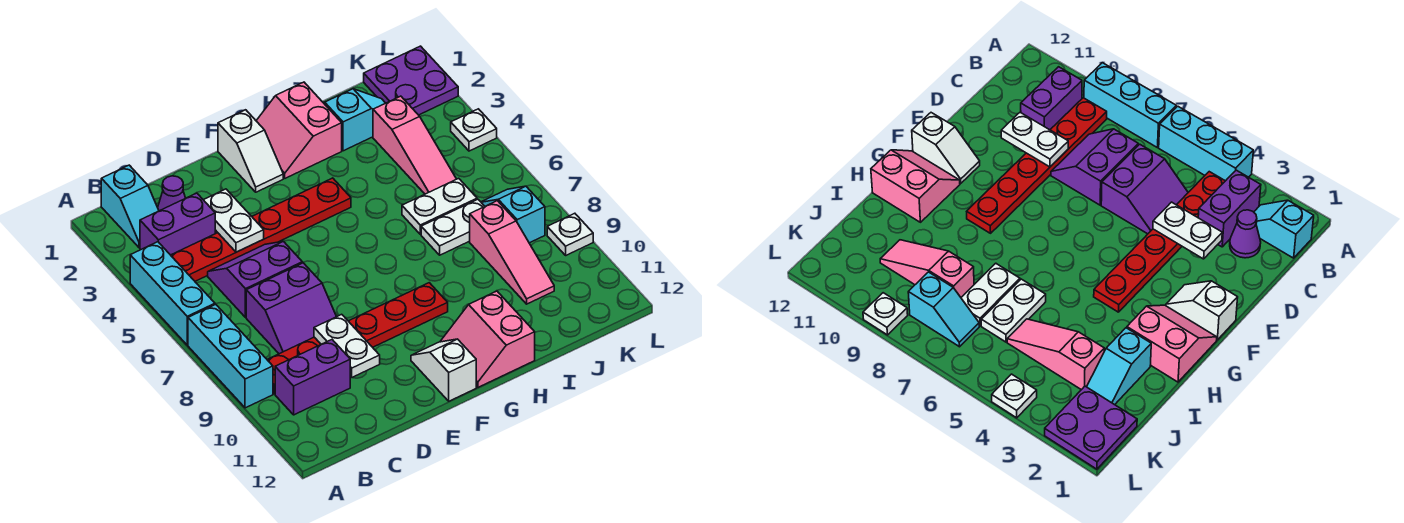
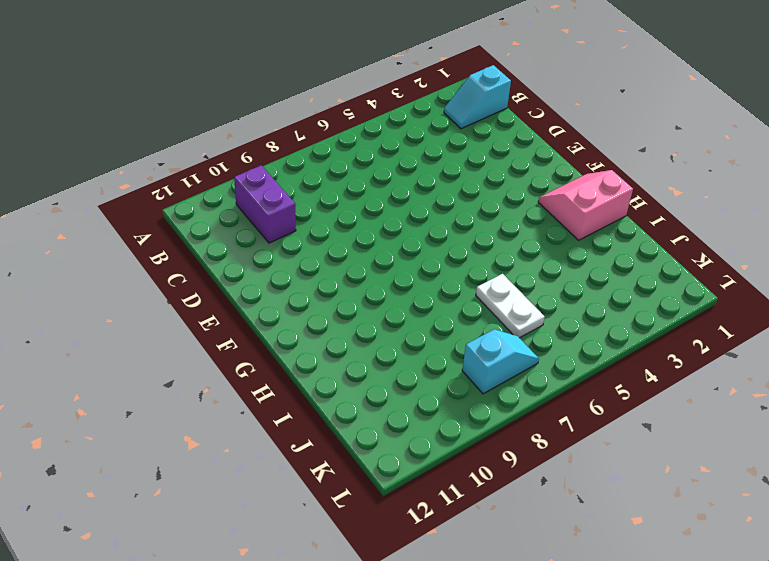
none -> cyan 1x3 brick [130,242,215,345]
none -> cyan 1x3 brick [188,304,273,408]
none -> purple 1x2 brick [140,193,215,255]

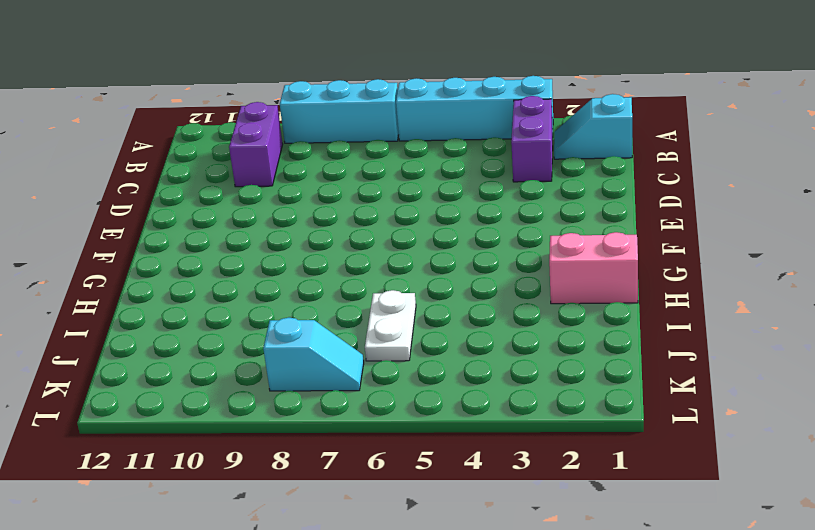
cyan 1x4 brick [396,76,553,141] -> cyan 1x3 brick [130,242,215,345]
none -> red 1x6 plate [171,178,351,281]
none -> red 1x6 plate [267,283,448,394]
none -> purple 1x1 cone [158,176,185,211]

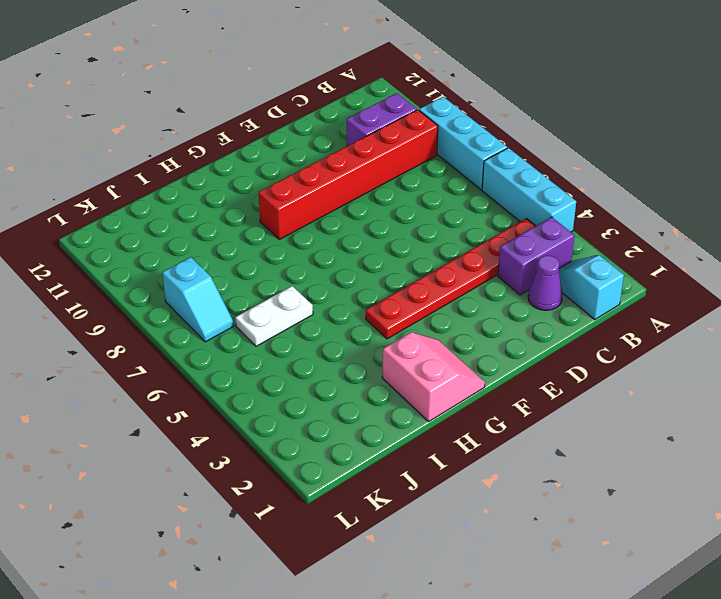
red 1x6 brick [258,110,438,239] -> red 1x6 plate [267,283,448,394]
none -> purple 2x2 slope [208,241,302,318]
none -> purple 2x2 slope [246,263,337,354]
none -> white 1x2 slope [218,110,283,192]

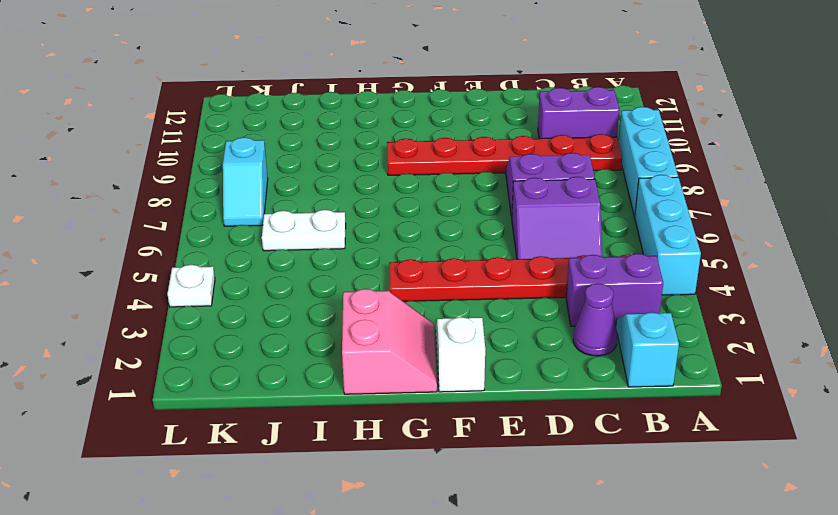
none -> white 1x2 slope [411,339,476,401]
none -> pink 2x2 slope [440,291,535,387]
none -> cyan 1x2 slope [325,89,385,151]

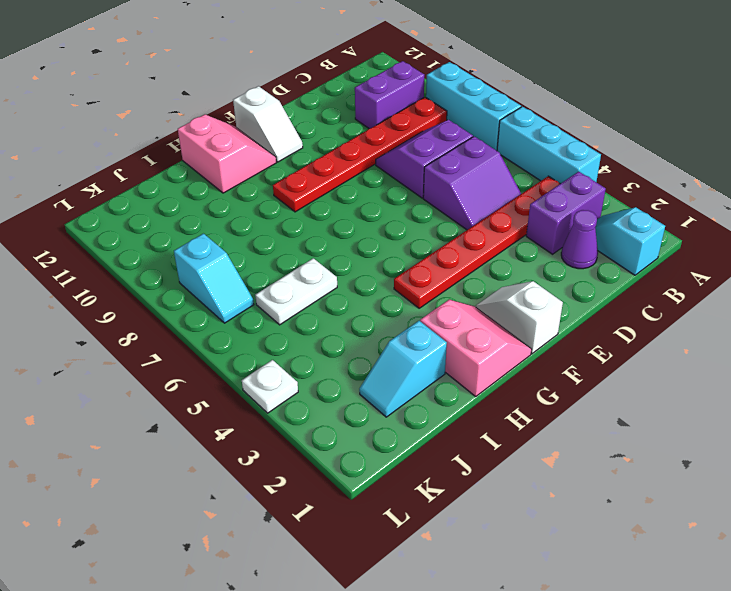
none -> white 1x2 plate [421,199,485,255]
none -> pink 1x3 slope [373,96,456,194]
none -> pink 1x3 slope [470,201,554,304]

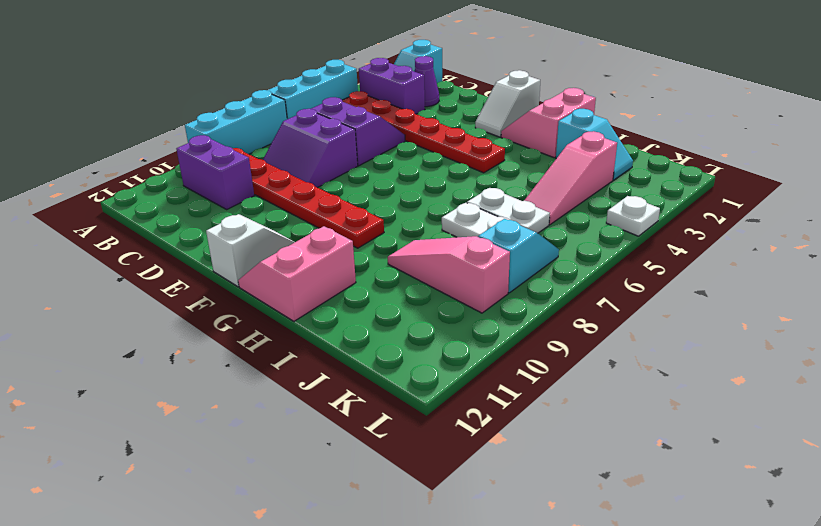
pink 1x3 slope [388,236,510,313] -> pink 1x3 slope turned to [470,201,554,304]
none -> purple 2x2 plate [364,46,458,115]
none -> white 1x1 plate [547,213,593,255]
none -> white 1x2 plate [204,189,264,252]

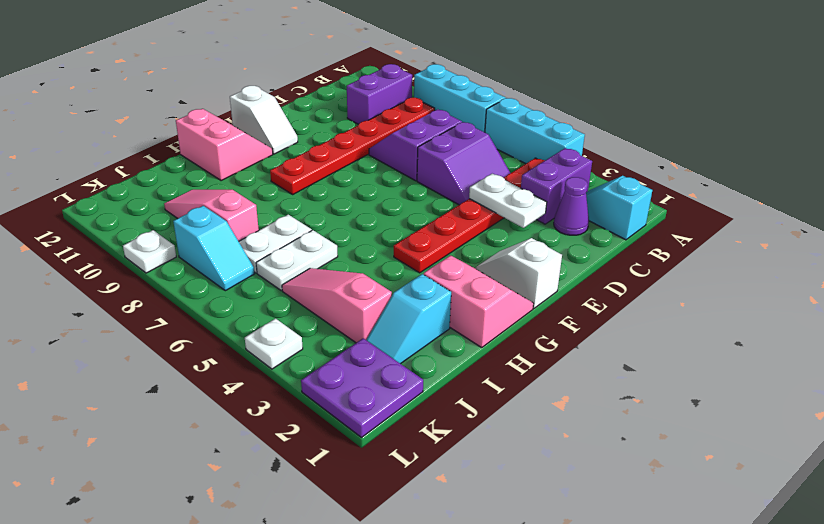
none -> white 1x2 plate [314,314,380,378]

